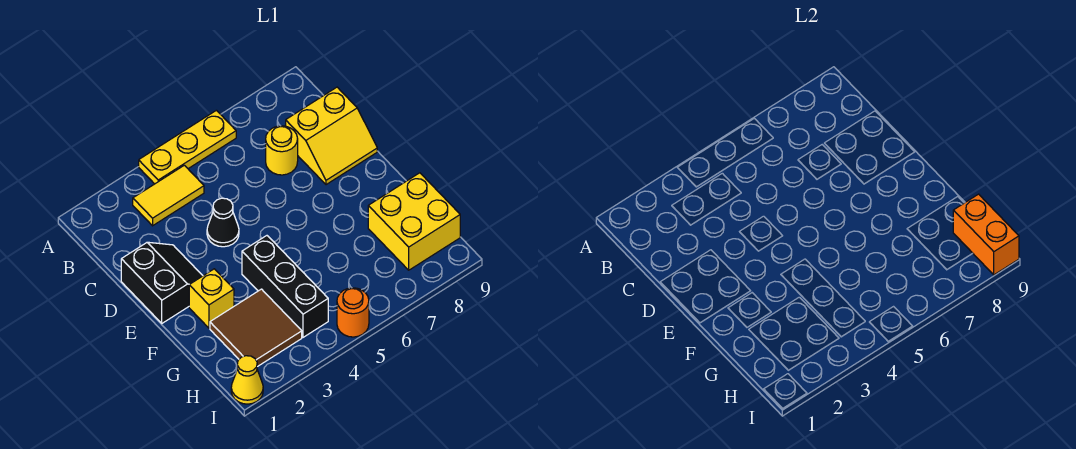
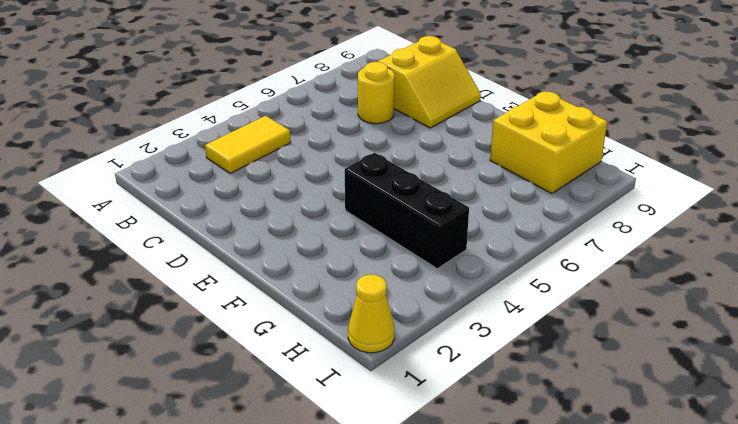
none -> yellow 1x3 plate [139,110,236,184]
none -> black 2x2 slope [121,242,203,323]
none -> black 1x1 cone [207,198,239,247]

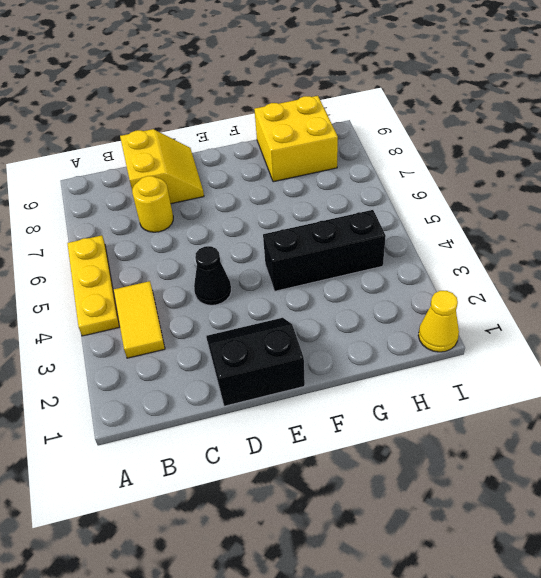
none -> yellow 1x1 brick [189,269,234,328]
none -> brown 2x2 tile [210,289,302,367]
none -> orange 1x1 round brick [337,288,369,337]

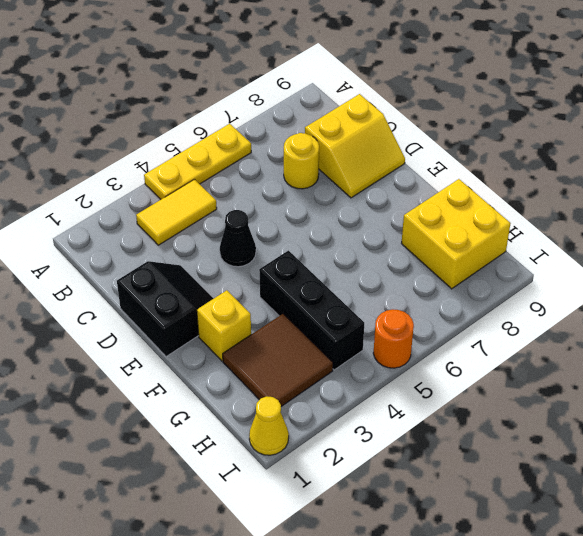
none -> orange 1x2 brick [953,194,1019,275]

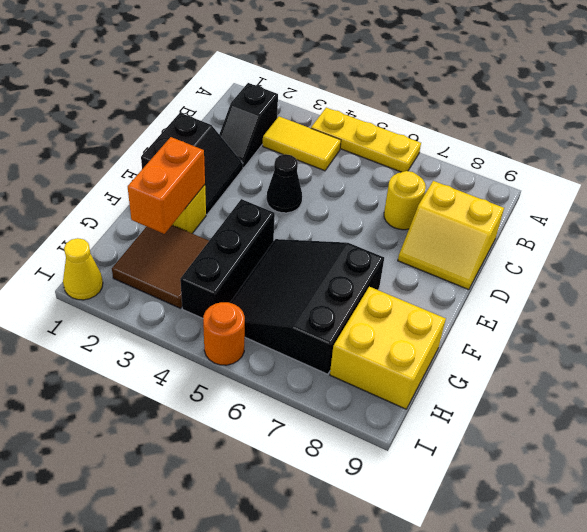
black 1x2 slope [219,83,278,168] -> none
orange 1x2 brick [128,137,205,234] -> orange 1x2 brick moved to [953,194,1019,275]
black 3x3 slope [230,239,384,374] -> none

